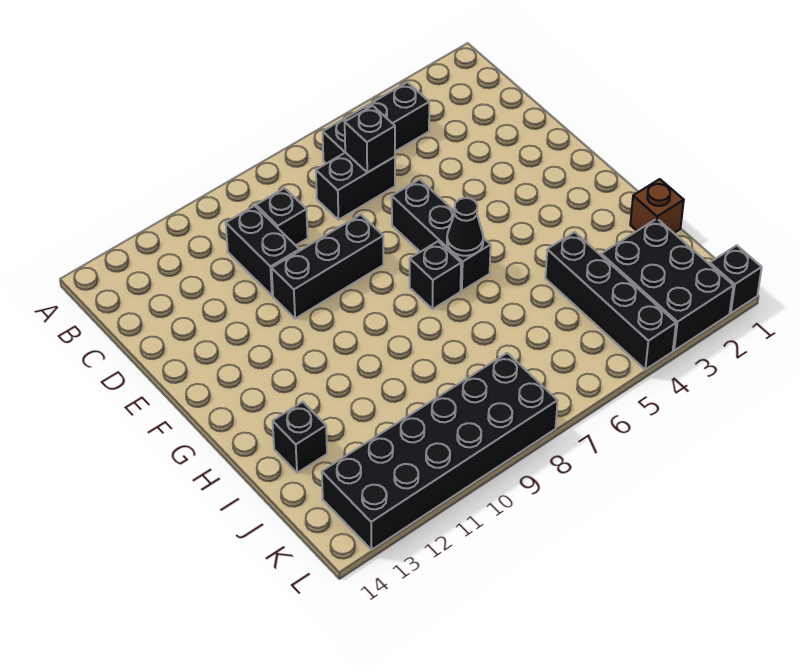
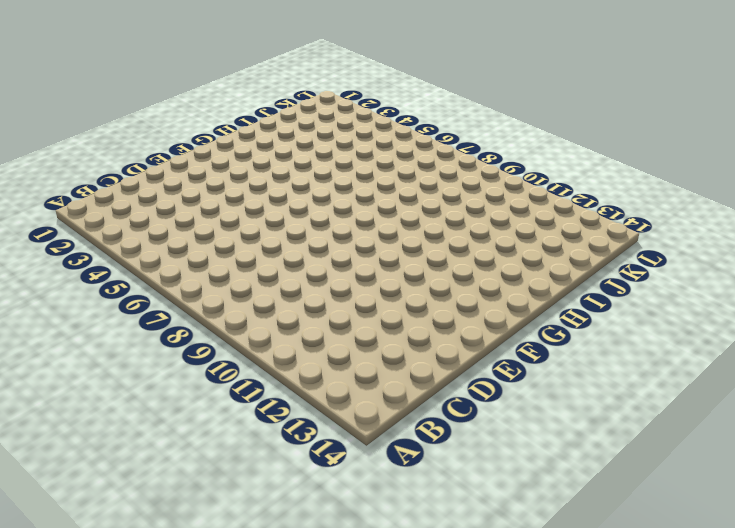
none -> black 1x3 brick [323,82,429,164]
none -> black 1x2 brick [316,152,395,220]
none -> black 1x1 brick [256,188,308,245]

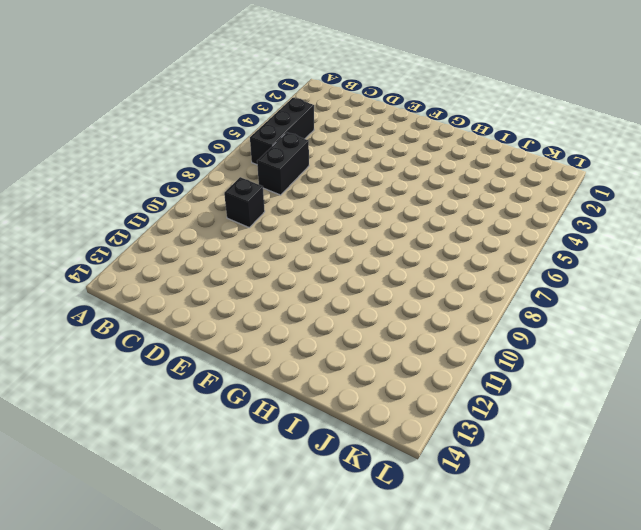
none -> black 1x2 brick [226,206,300,296]
none -> black 1x3 brick [392,179,491,291]
none -> black 1x3 brick [272,215,383,319]

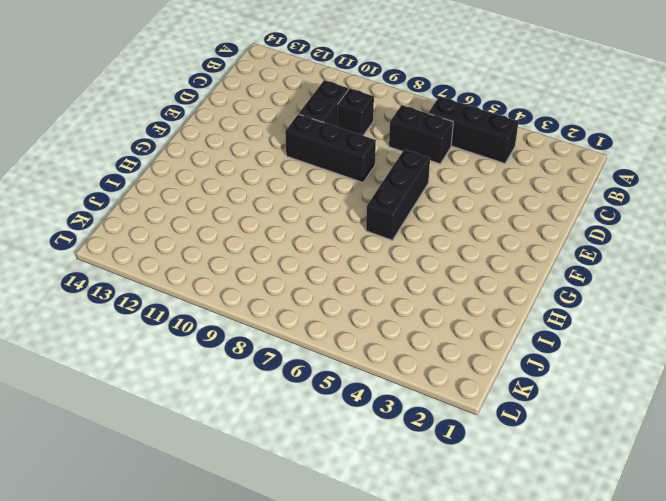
none -> black 1x1 brick [410,241,461,309]
none -> brown 1x1 brick [630,179,684,233]
none -> black 1x4 brick [545,232,676,370]

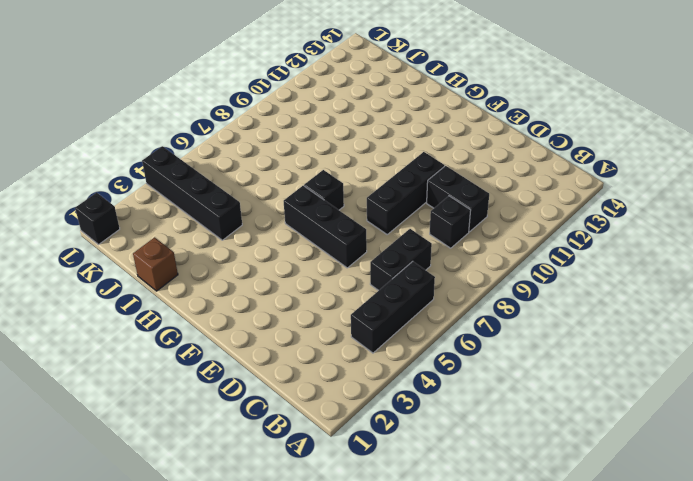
none -> black 1x1 brick [273,402,327,473]
none -> black 2x3 brick [601,219,733,351]
none -> black 2x6 brick [322,353,558,550]

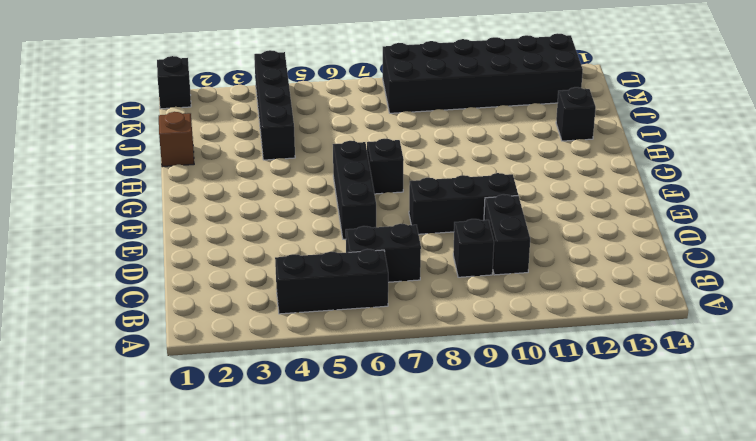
none -> black 2x3 brick [601,219,733,351]
none -> black 1x1 brick [345,106,395,173]
none -> black 1x1 cone [447,198,483,256]

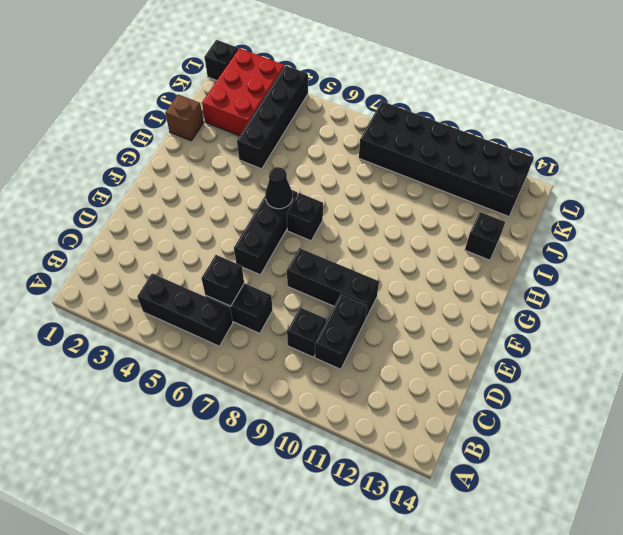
red 2x3 brick [202,48,284,136] -> black 2x3 brick [601,219,733,351]

